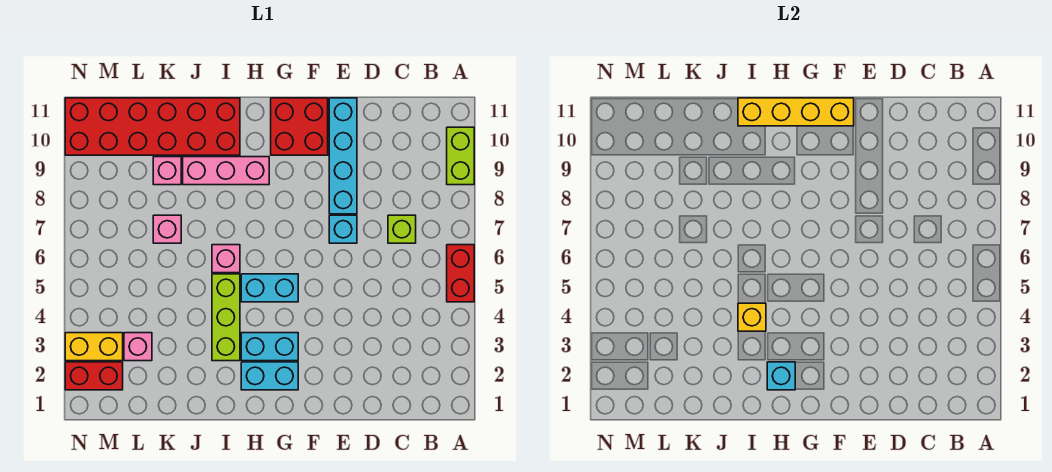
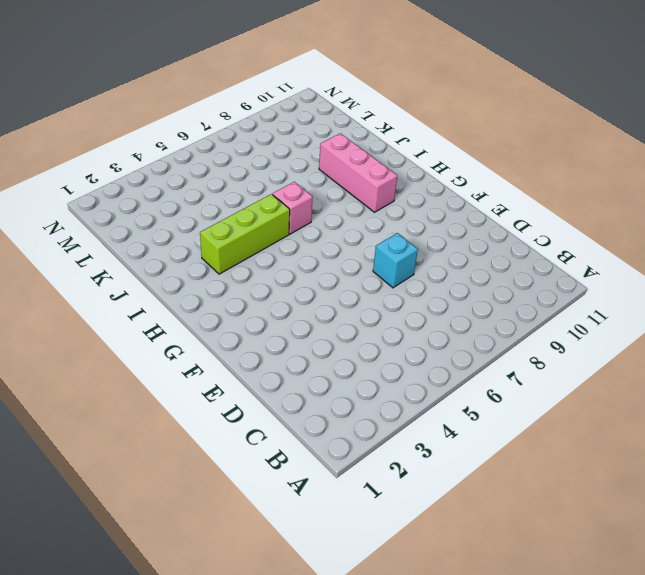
none -> red 1x2 brick [447,245,474,302]
none -> lime 1x2 brick [447,127,474,185]
none -> lime 1x1 brick [388,215,416,243]

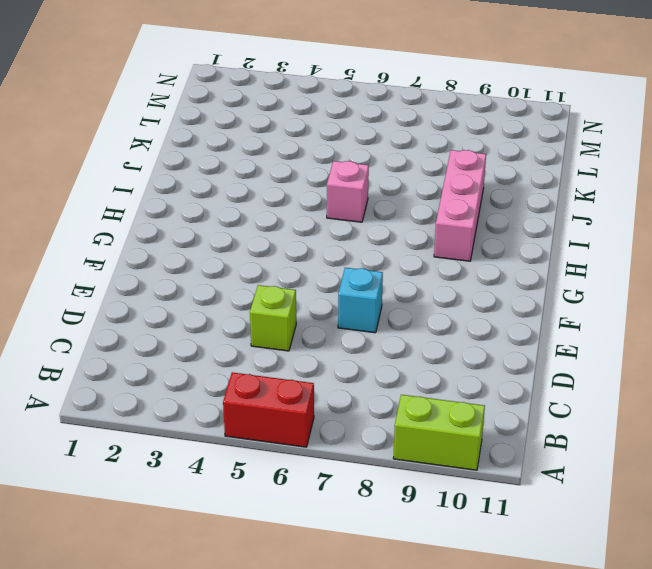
lime 1x1 brick [250,285,296,351] -> lime 1x1 brick moved to [388,215,416,243]
none -> cyan 1x4 brick [329,98,357,214]
none -> red 2x2 brick [271,98,328,155]
none -> cyan 1x2 brick [241,362,298,390]

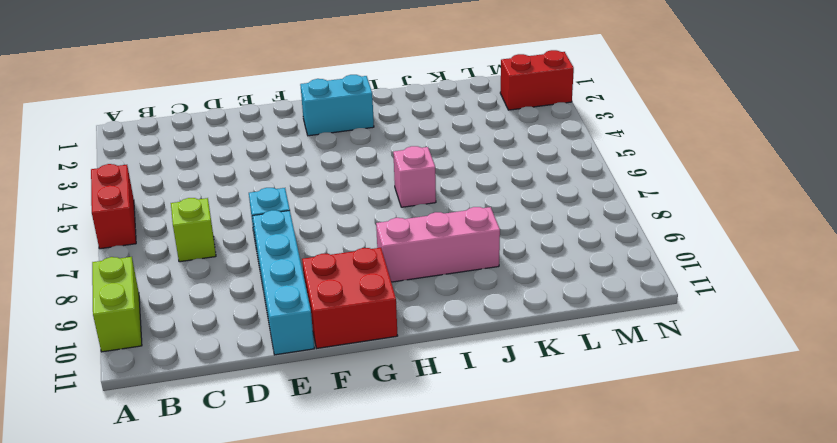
none -> cyan 1x2 brick [241,333,298,361]
none -> cyan 1x2 brick [241,274,298,302]
none -> lime 1x3 brick [212,274,240,361]

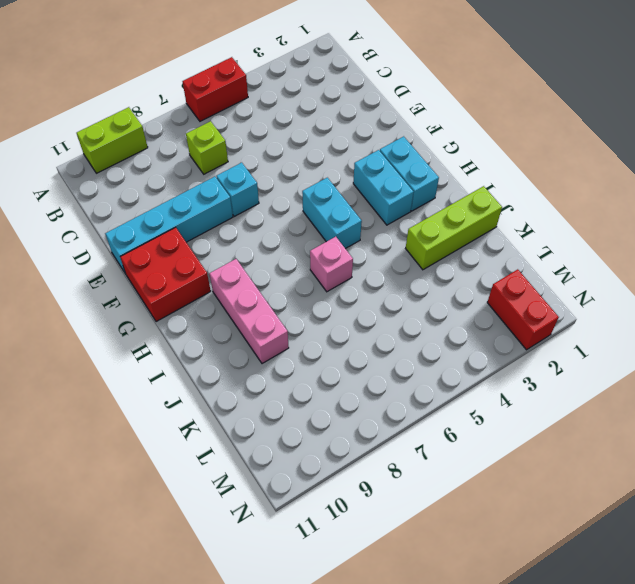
lime 1x3 brick [406,186,502,270] -> lime 1x3 brick moved to [212,274,240,361]
none -> red 2x6 brick [65,98,240,155]
none -> pink 1x1 brick [153,215,181,243]
none -> pink 1x1 brick [153,157,181,185]

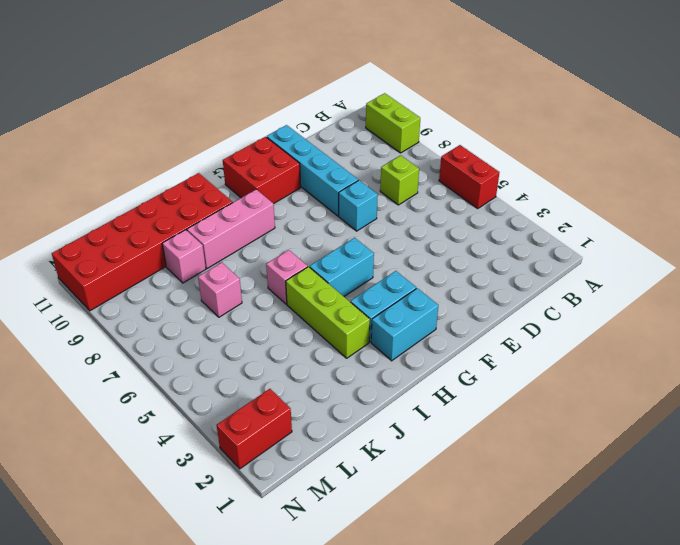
none -> pink 1x1 brick [124,333,152,361]
none -> yellow 1x2 brick [65,333,123,361]
none -> yellow 1x4 brick [738,98,854,126]

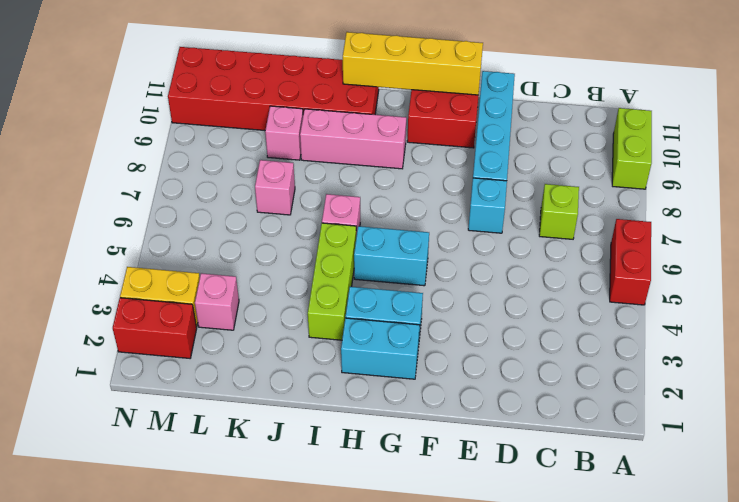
none -> cyan 1x1 brick [767,362,795,390]
none -> yellow 1x1 brick [738,303,766,331]

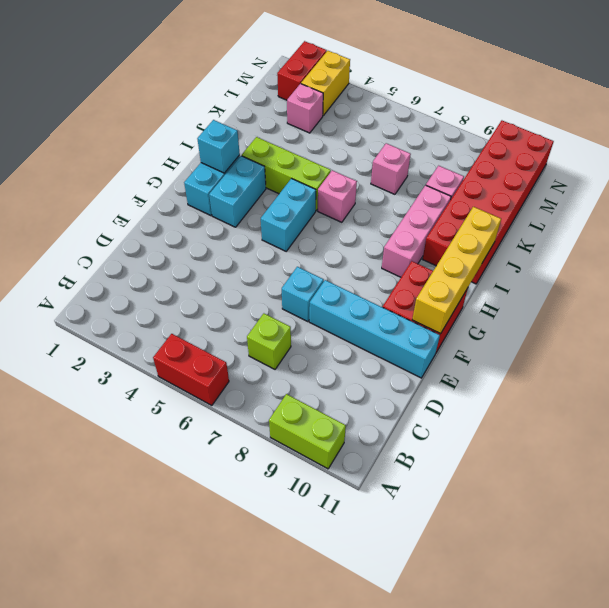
none -> yellow 1x1 brick [738,303,766,331]

